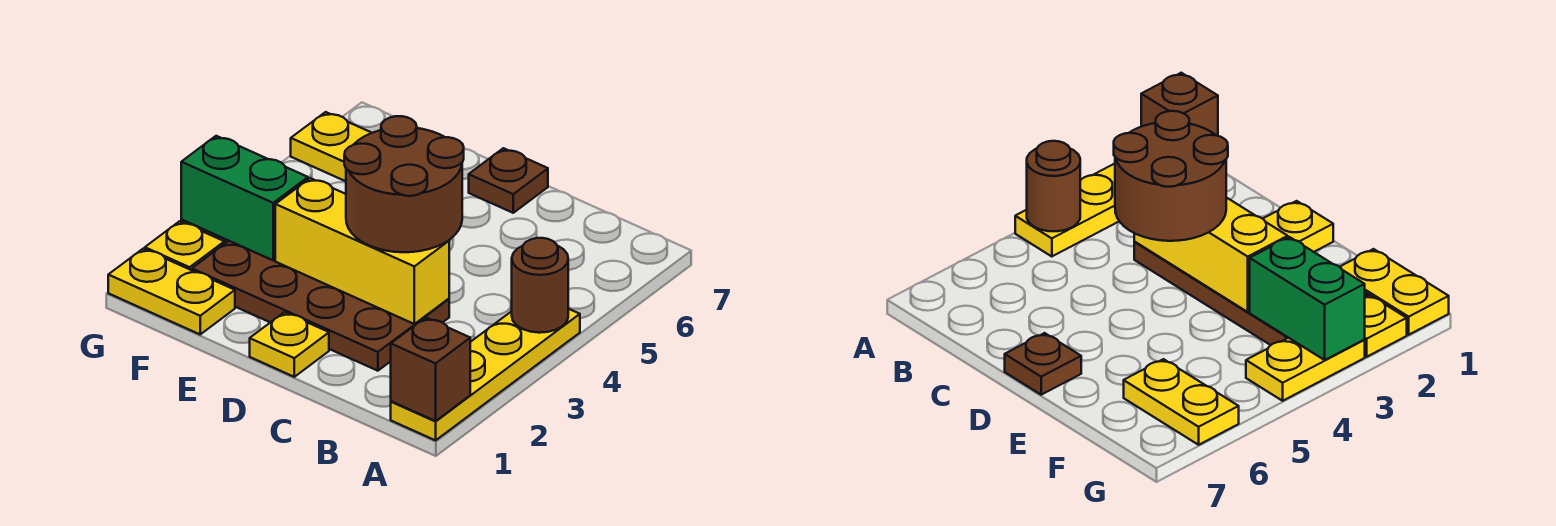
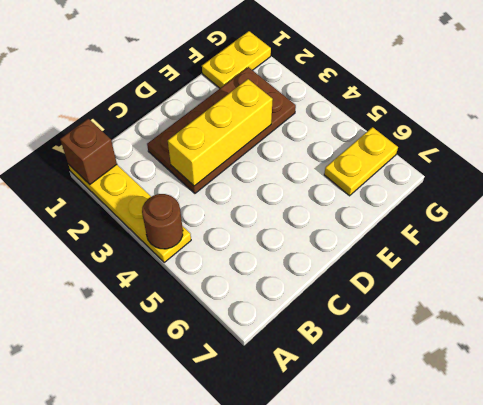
none -> yellow 1x1 plate [250,312,329,377]
none -> brown 1x1 plate [469,148,548,213]
none -> yellow 1x1 plate [145,221,224,270]

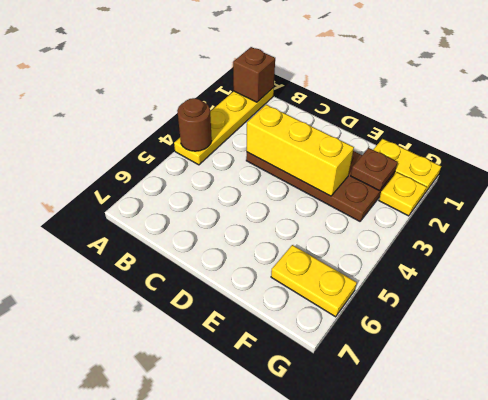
brown 1x1 plate [351,148,398,191] -> brown 1x1 plate moved to [469,148,548,213]
none -> yellow 1x1 plate [250,312,329,377]
none -> yellow 1x2 plate [1246,338,1365,401]
none -> green 1x2 brick [181,136,308,260]

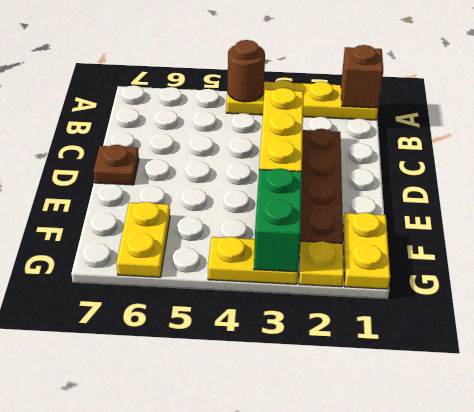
none -> yellow 1x1 plate [250,312,329,377]
none -> brown 2x2 round brick [344,116,464,252]

